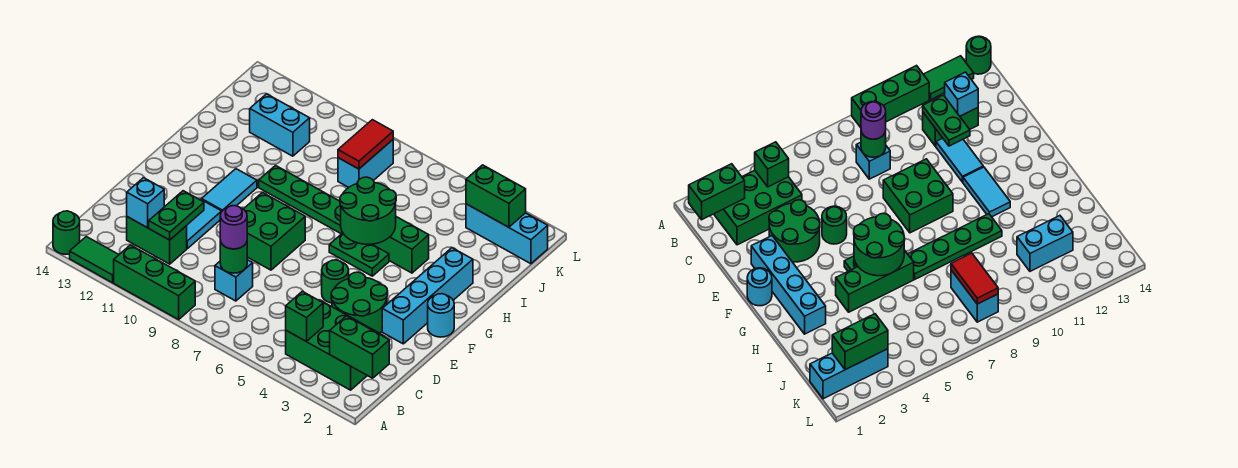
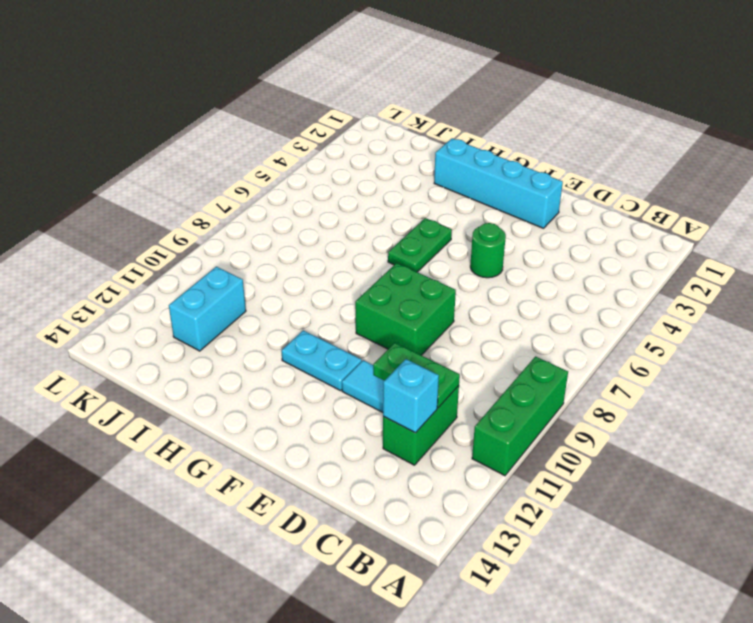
cyan 1x2 plate [281,330,362,391] -> cyan 1x2 tile [202,169,257,211]
none -> green 1x2 tile [70,237,119,283]
none -> green 1x1 round brick [53,211,80,254]
none -> green 2x3 brick [286,300,385,390]

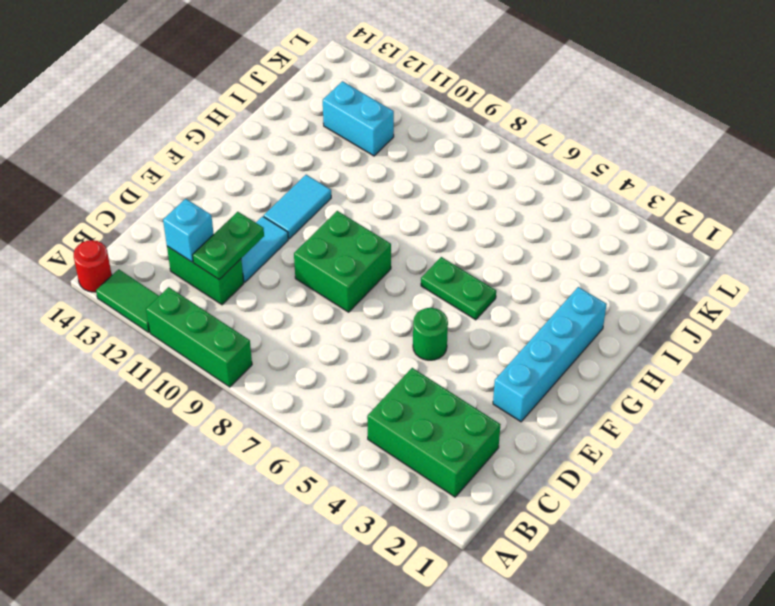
red 1x1 round brick [74,240,112,292] -> green 1x1 round brick [53,211,80,254]
none -> cyan 1x1 brick [215,260,253,301]
none -> green 2x2 round brick [331,272,388,333]
none -> cyan 1x1 round brick [428,294,454,337]

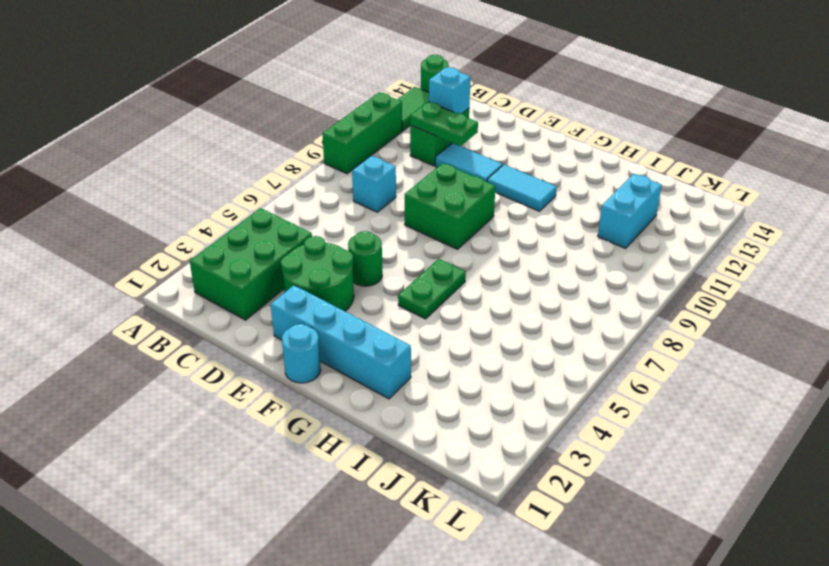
none -> green 1x3 brick [372,217,429,273]
none -> green 1x4 plate [259,166,343,234]
none -> cyan 1x2 brick [338,140,393,188]

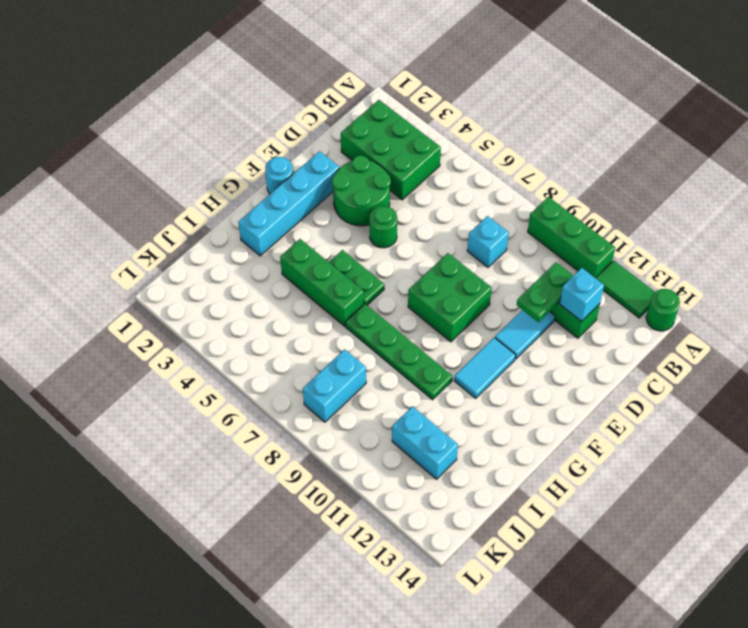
none -> cyan 1x3 brick [466,204,548,264]
none -> green 1x2 brick [330,316,389,378]
none -> green 1x1 brick [286,291,323,342]

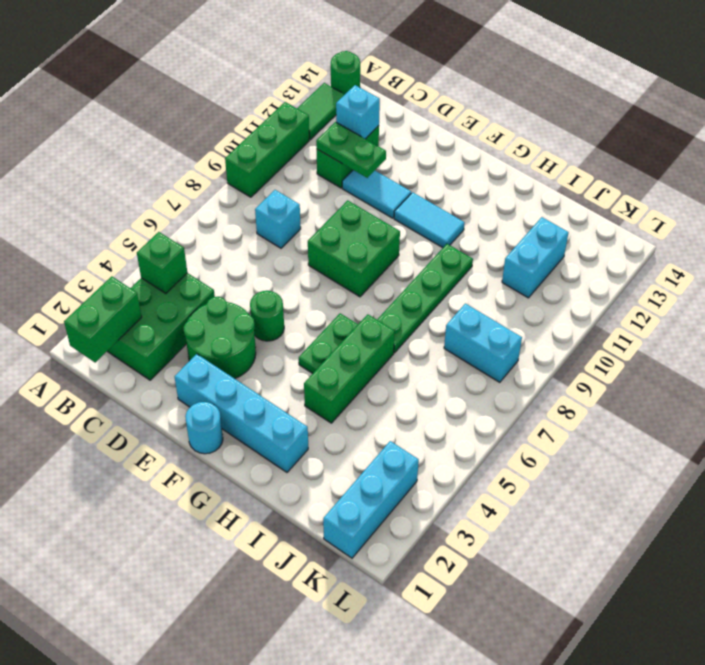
none -> green 1x1 round brick [220,240,247,273]
none -> green 2x2 round brick [340,177,396,244]
none -> red 1x2 tile [338,120,393,169]

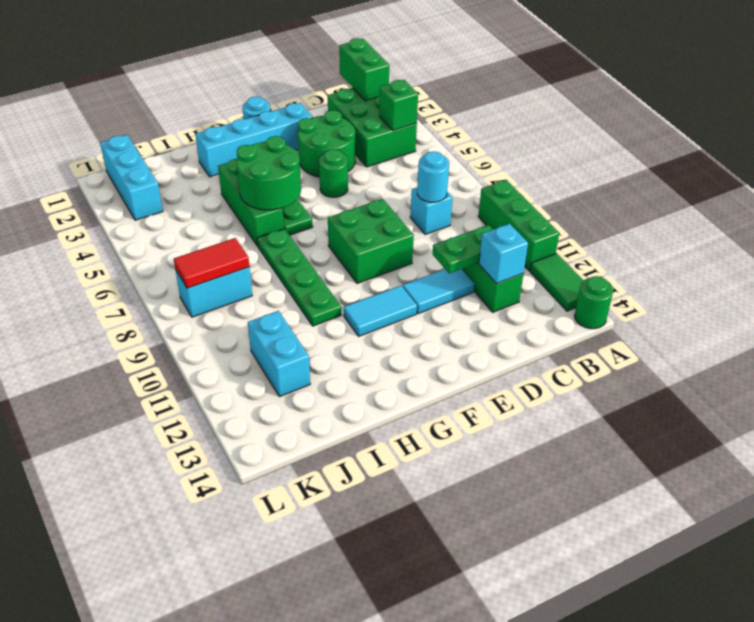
cyan 1x1 round brick [417,152,449,202] -> green 1x1 round brick [220,240,247,273]
none -> green 1x2 brick [466,165,526,227]
none -> purple 1x1 round brick [220,206,247,249]

